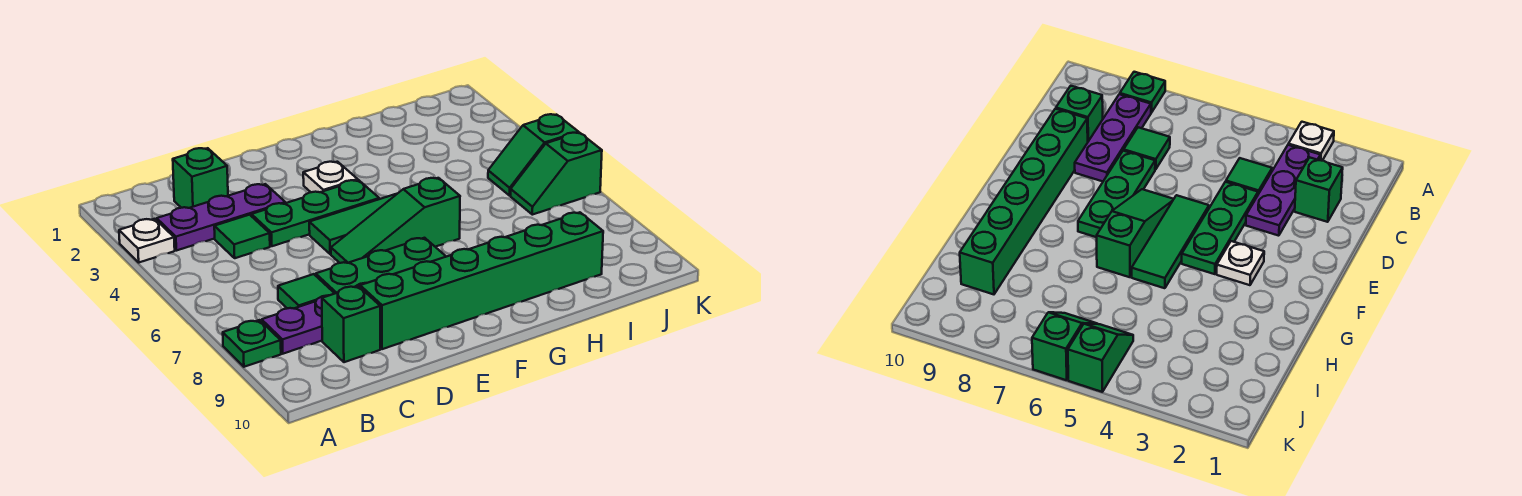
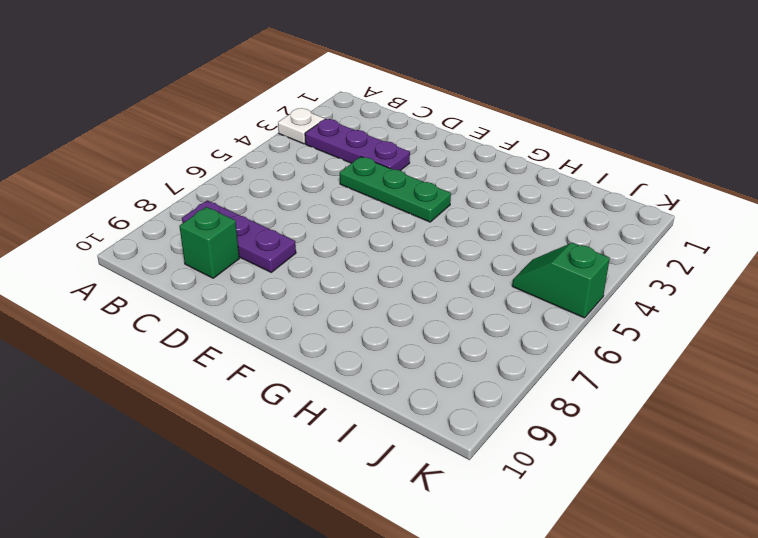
none -> green 1x1 plate [223,320,281,367]
none -> green 1x1 brick [173,148,228,208]
none -> green 1x1 tile [214,215,270,258]

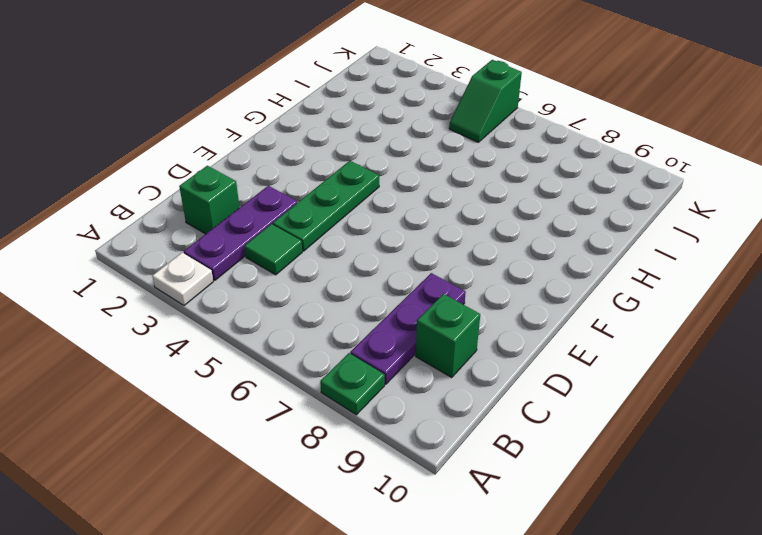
none -> green 1x1 tile [278,274,335,308]
none -> green 1x3 plate [316,238,446,293]
none -> green 1x6 brick [360,212,603,349]

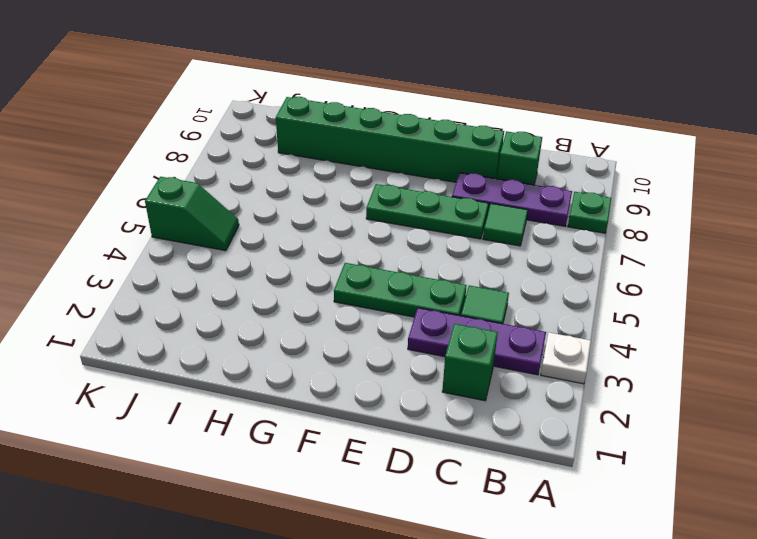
none -> green 1x3 tile [309,194,396,254]
none -> green 1x3 slope [331,178,460,263]
none -> white 1x1 plate [303,162,358,192]

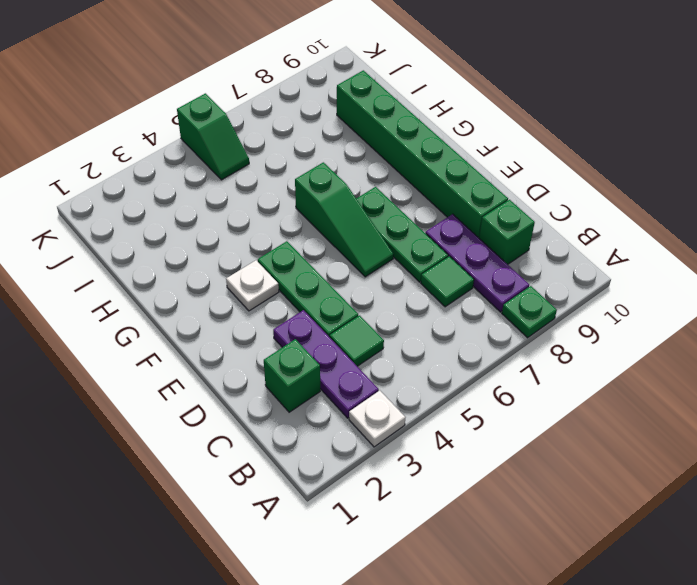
none -> green 1x3 tile [309,194,396,254]
none -> green 1x2 slope [511,133,602,215]

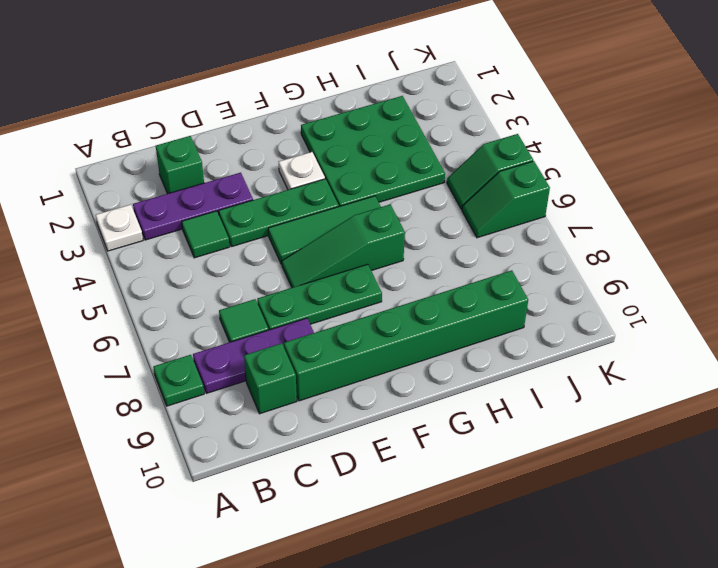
green 3x3 plate [301,96,445,206] -> none

